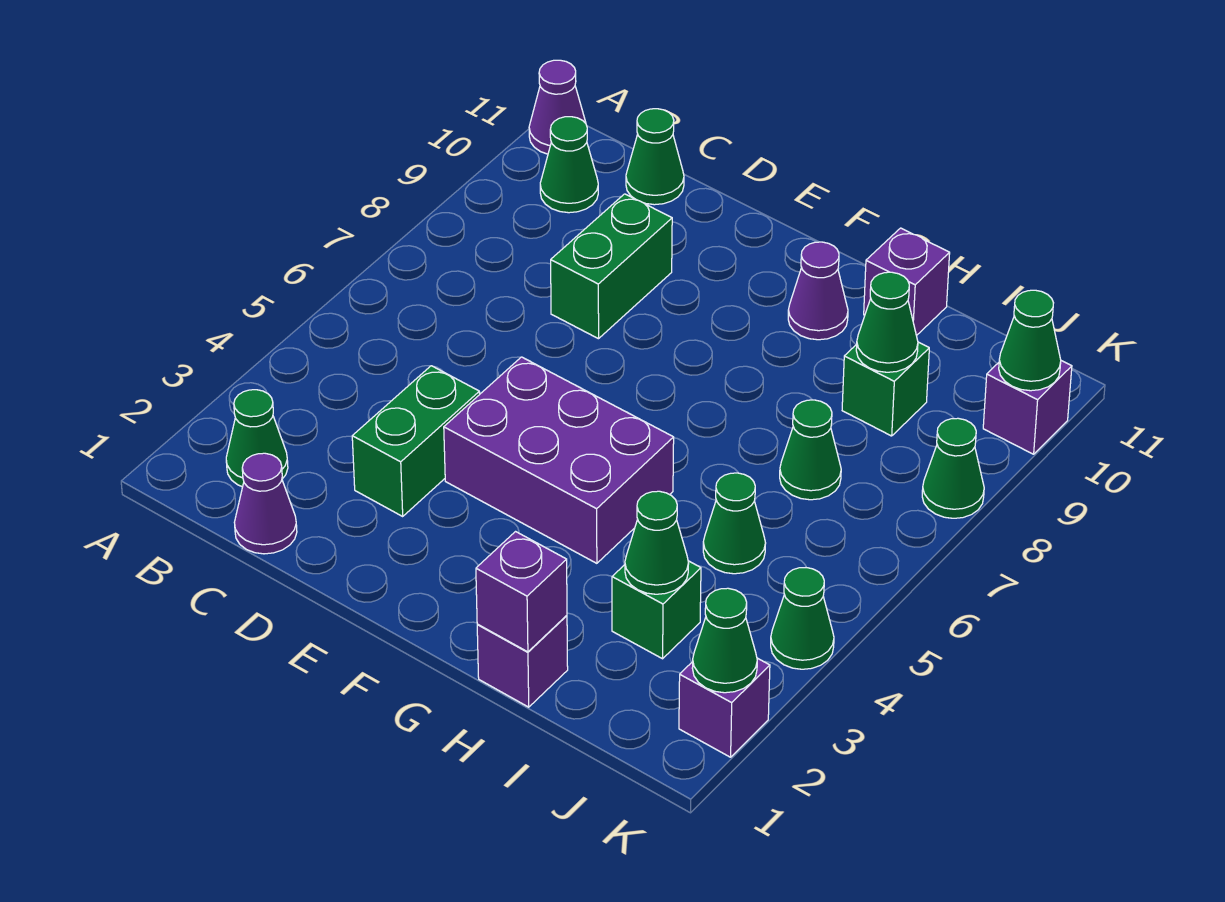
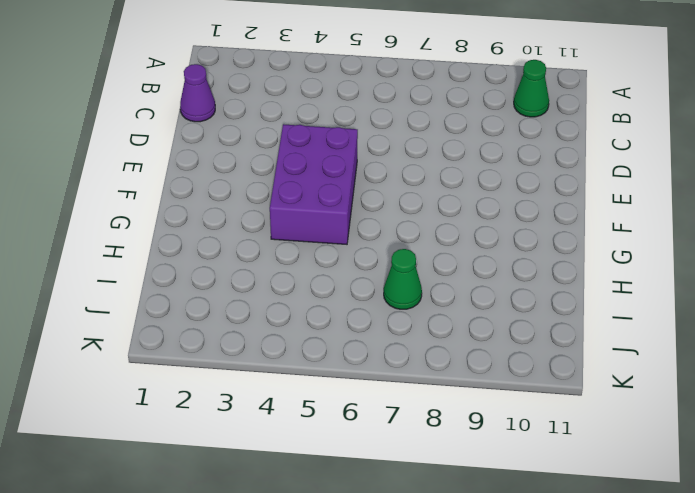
none -> purple 1x1 cone [529,60,586,154]
none -> green 1x1 cone [226,390,288,487]
none -> green 1x1 cone [626,109,684,205]

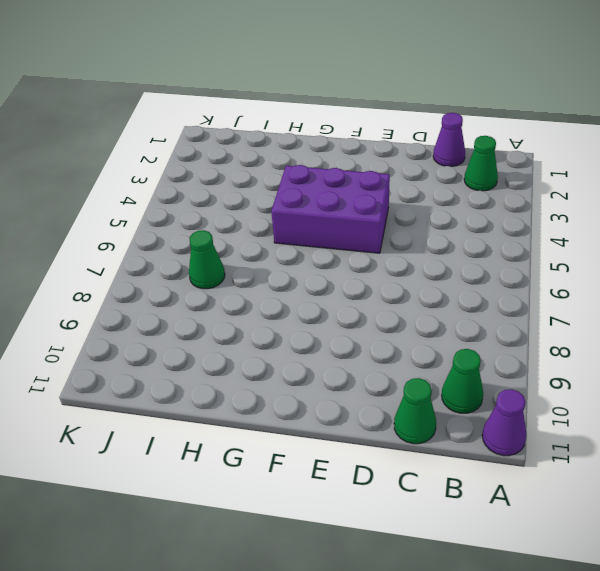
none -> green 1x2 brick [352,366,480,516]
none -> green 1x2 brick [551,194,672,339]
none -> purple 1x1 cone [788,242,848,340]

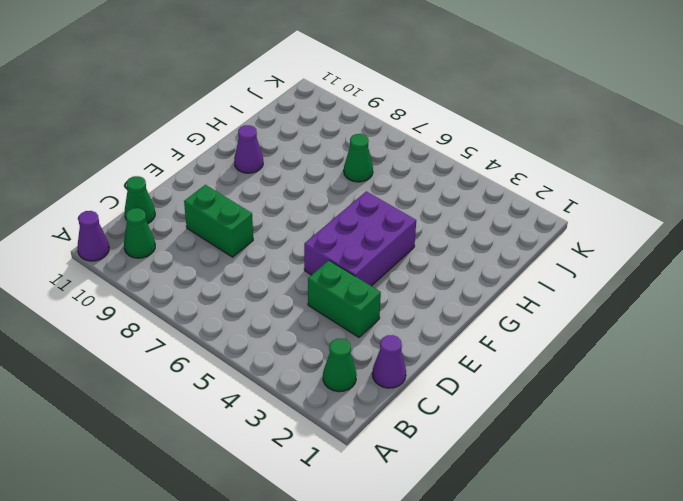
none -> purple 1x1 brick [477,616,568,707]
none -> purple 1x1 brick [864,228,950,336]
none -> green 1x1 brick [612,561,701,659]

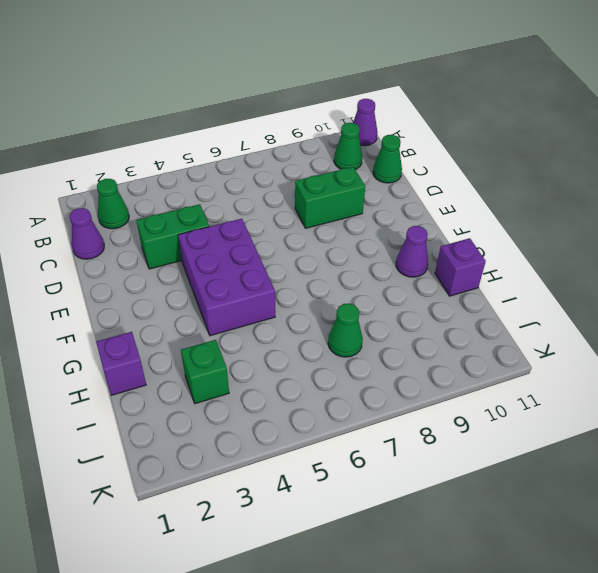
none -> green 1x1 cone [703,473,766,574]
none -> green 1x1 brick [842,342,929,436]
none -> purple 1x1 brick [679,658,770,757]

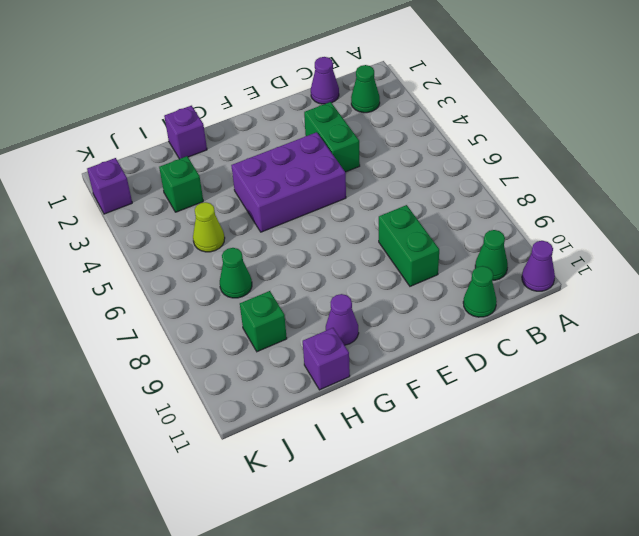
lime 1x1 cone [193,202,225,252] -> green 1x1 cone [703,473,766,574]
none -> green 1x1 cone [771,568,834,669]
none -> green 1x1 cone [922,418,984,518]
none -> purple 1x1 brick [983,361,1072,454]

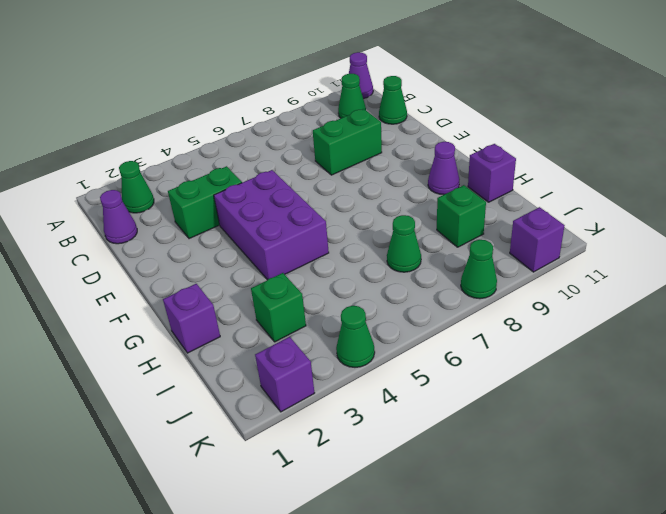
none -> green 1x1 cone [703,473,766,574]
none -> purple 1x1 brick [476,532,567,652]
none -> green 1x1 cone [625,491,689,594]

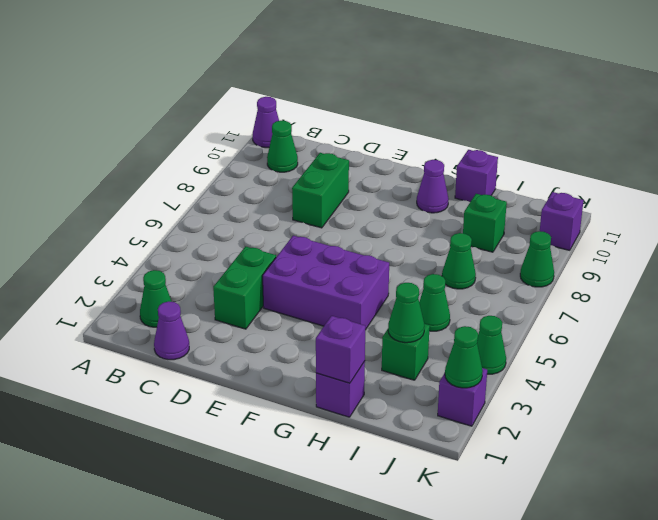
none -> green 1x1 cone [626,109,684,205]
none -> green 1x1 cone [856,272,918,372]
none -> green 1x1 cone [999,290,1061,391]

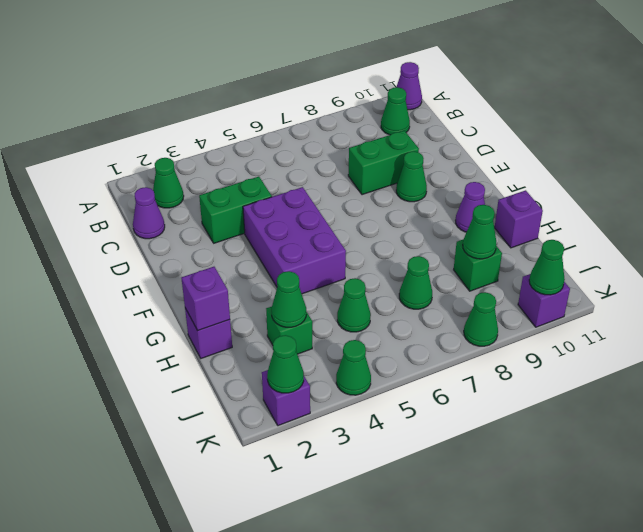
green 1x1 cone [396,151,427,202] -> green 1x1 cone moved to [626,109,684,205]

